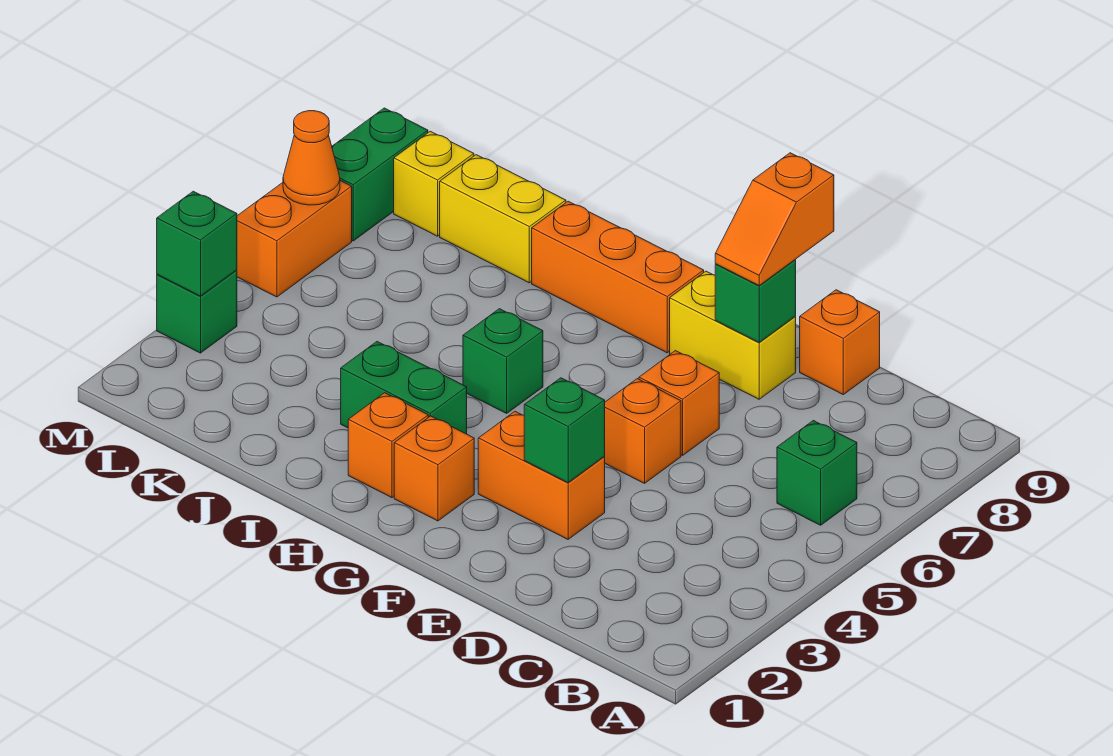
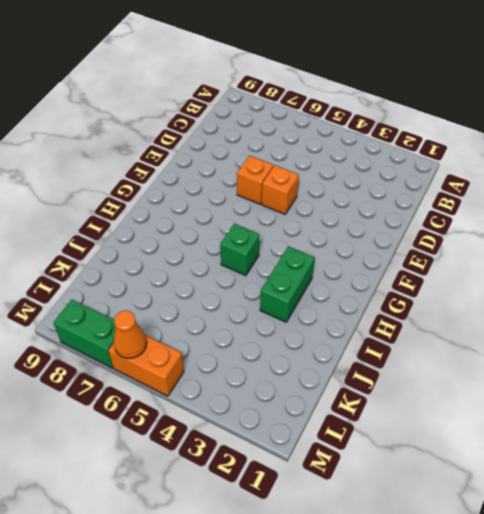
none -> green 1x1 brick [777,421,857,525]
none -> orange 1x1 brick [800,290,880,395]
none -> orange 1x2 brick [478,412,605,539]

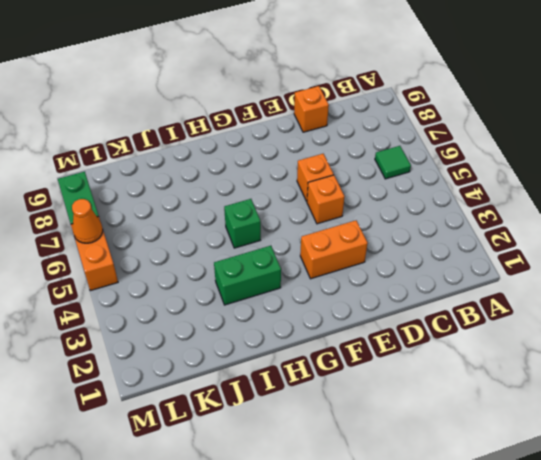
green 1x1 tile [375,146,411,179] -> green 1x1 brick [777,421,857,525]
none -> yellow 1x2 brick [670,271,796,399]
none -> orange 1x1 brick [394,416,474,521]
none -> orange 1x3 brick [532,201,704,353]

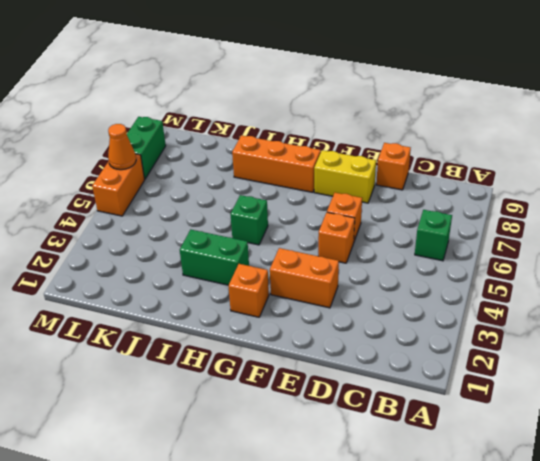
none -> orange 1x1 brick [348,393,428,498]
none -> yellow 1x2 brick [440,155,566,283]
none -> yellow 1x1 brick [394,131,474,236]

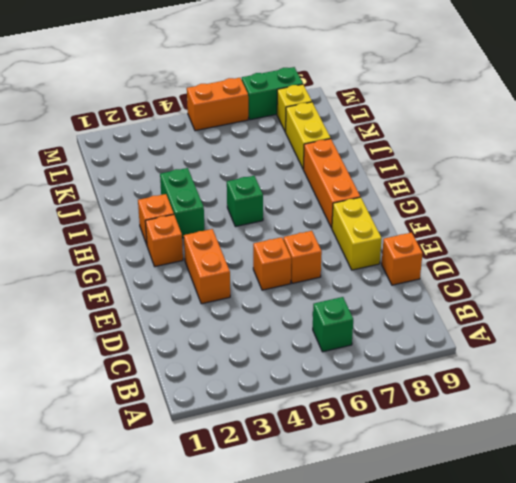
none -> green 1x1 brick [157,270,237,353]
none -> green 1x1 brick [524,378,605,483]
none -> green 1x1 brick [715,260,796,342]

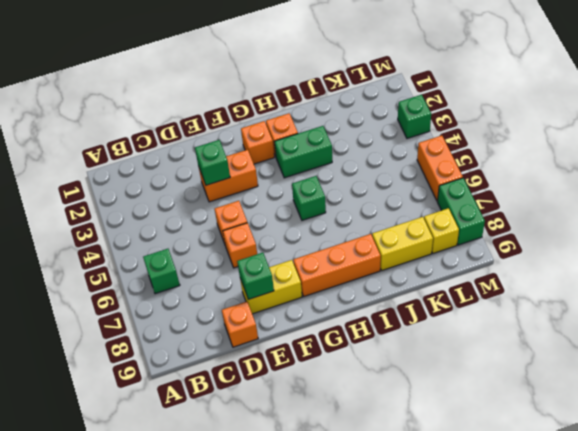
none -> green 1x1 brick [157,191,237,296]
none -> orange 1x1 cone [283,111,340,205]
none -> orange 1x2 slope [715,153,834,286]

